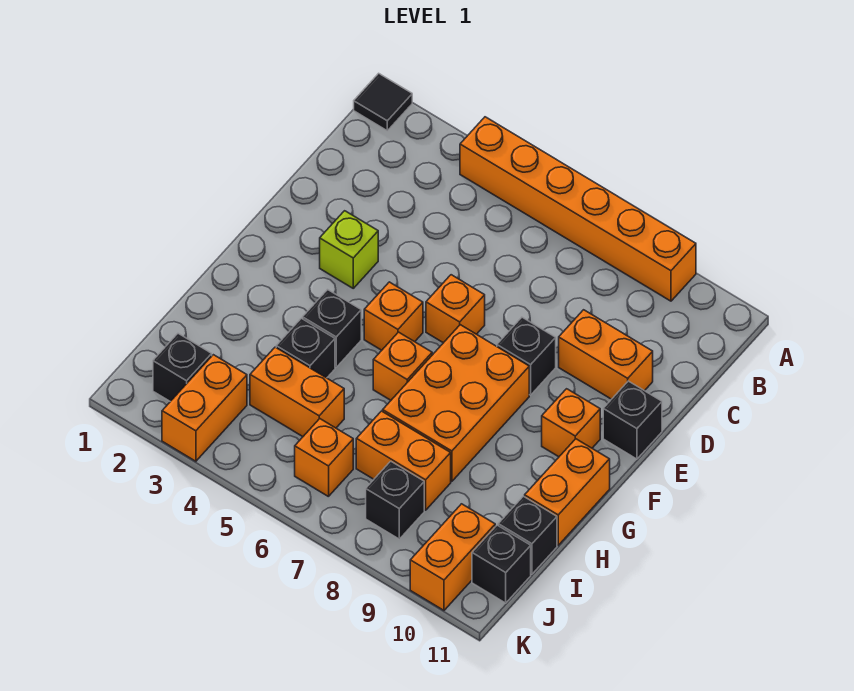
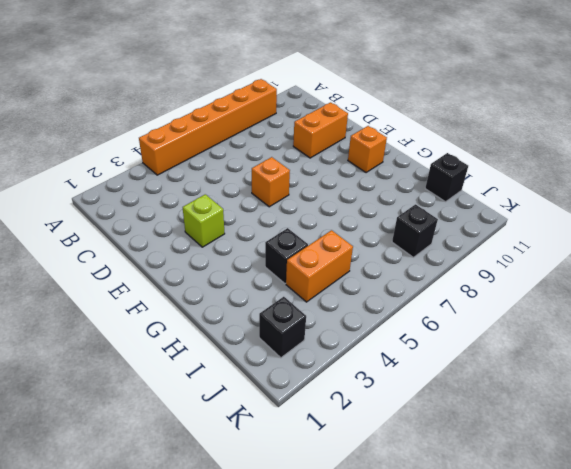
none -> black 1x1 tile [354,73,412,131]
none -> black 1x1 brick [497,317,556,395]
none -> black 1x1 brick [603,381,662,459]

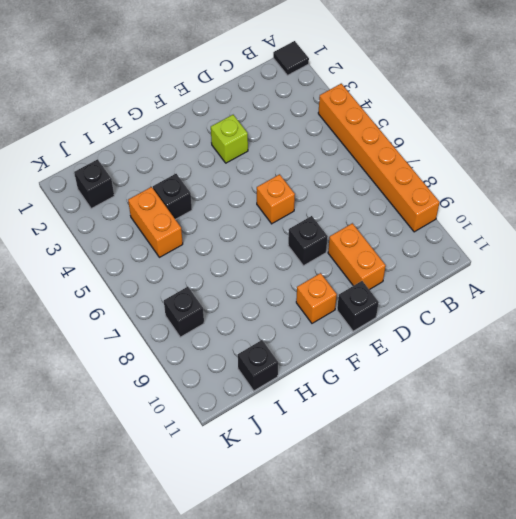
none -> orange 1x1 brick [364,282,423,350]
none -> orange 2x3 brick [383,325,529,481]
none -> black 1x1 brick [303,290,361,367]

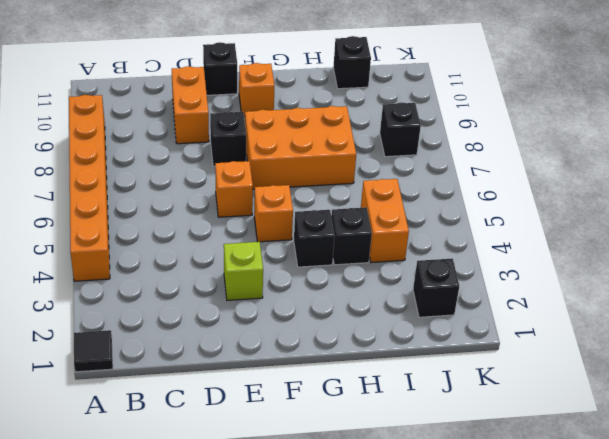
none -> orange 1x1 brick [373,332,432,400]
none -> orange 1x2 brick [525,439,610,545]
none -> orange 1x2 brick [356,411,451,510]

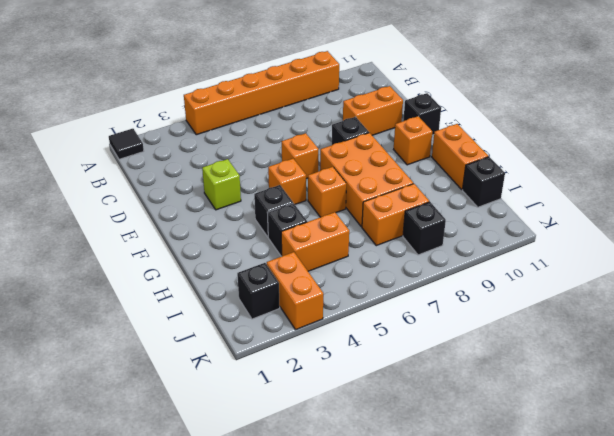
none -> orange 1x1 brick [295,419,353,497]
none -> orange 1x2 brick [410,504,495,610]
none -> black 1x1 brick [472,525,531,603]

